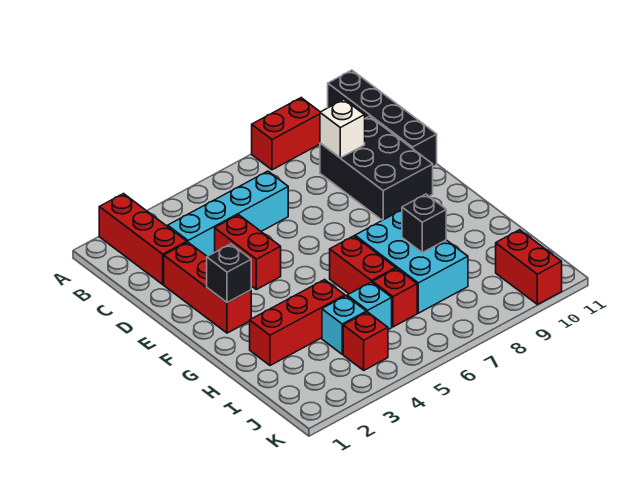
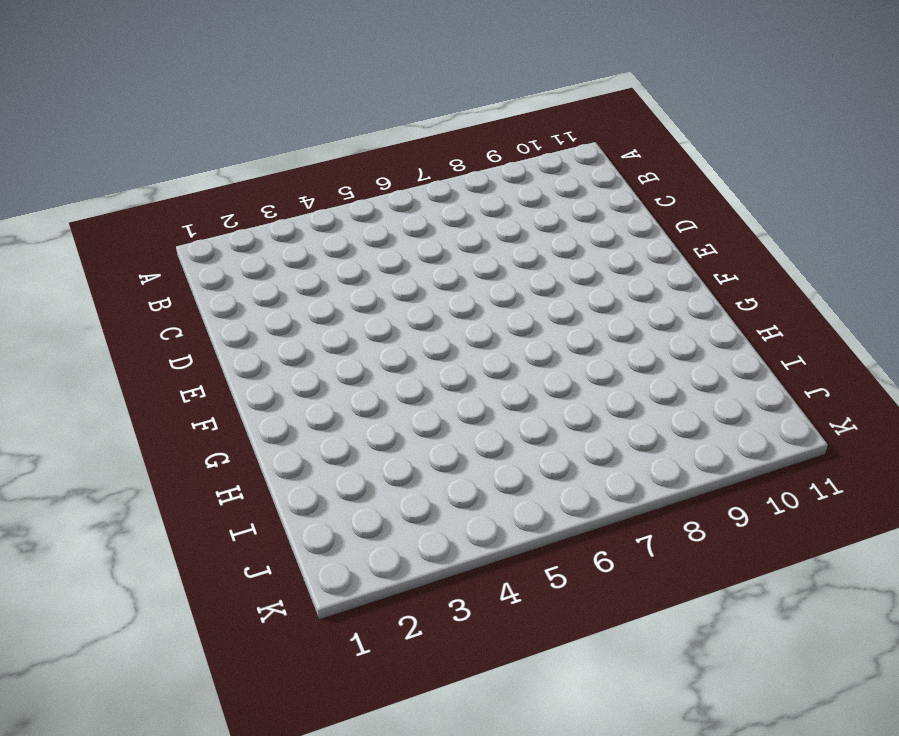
none -> red 1x3 brick [99,194,187,284]
none -> red 1x2 brick [252,98,320,170]
none -> black 1x4 brick [328,70,437,166]

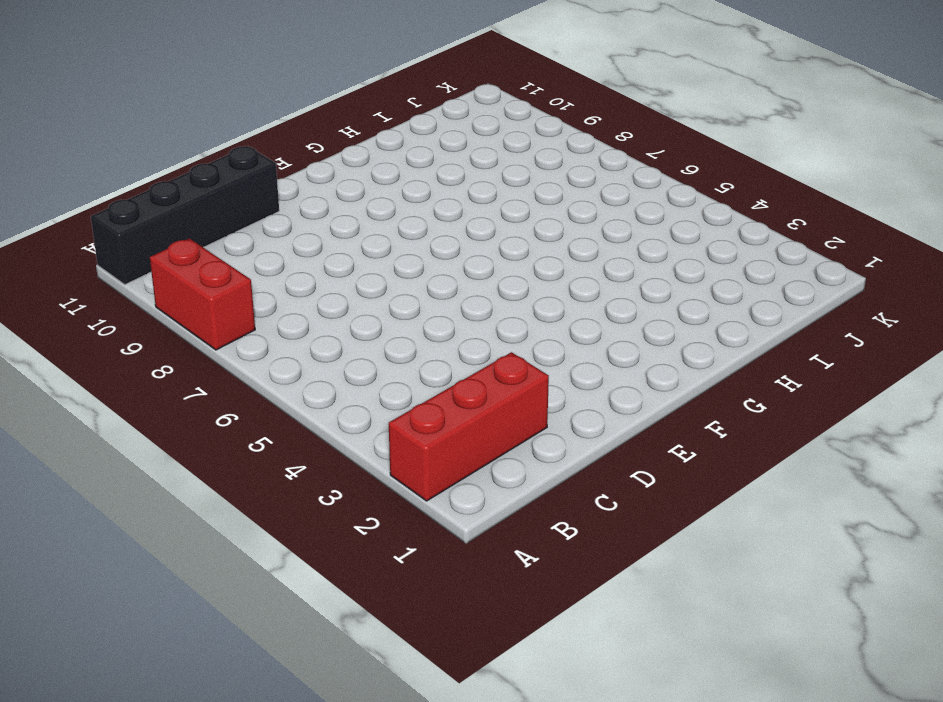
none -> cyan 1x4 brick [168,171,288,256]
none -> black 2x3 brick [320,116,433,220]
none -> red 1x3 brick [164,242,251,333]

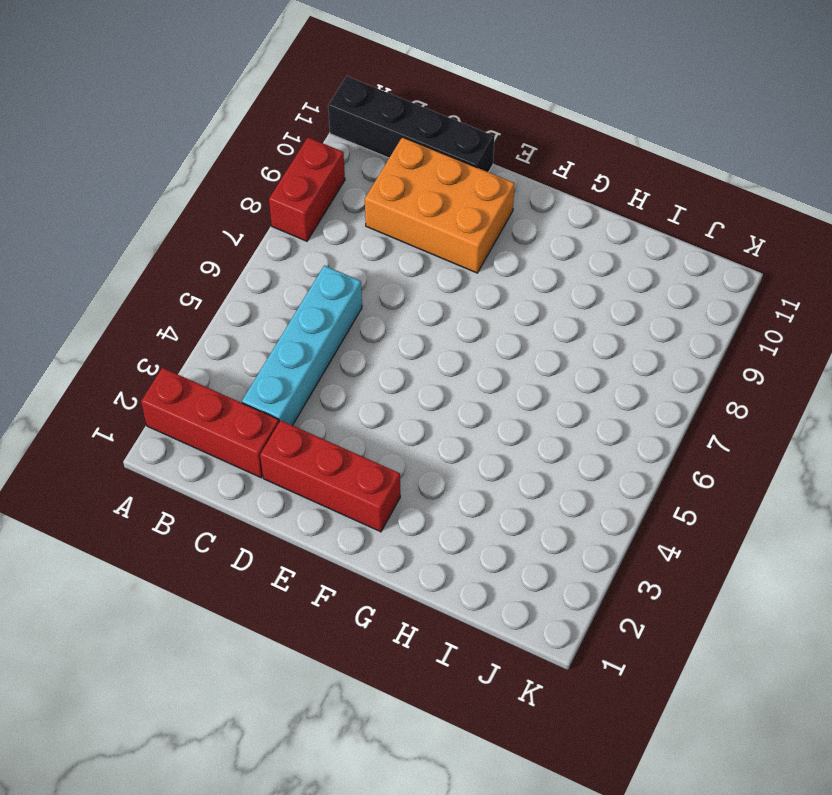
orange 2x3 brick [365,137,515,273] -> black 2x3 brick [320,116,433,220]
none -> red 1x2 brick [215,215,281,289]
none -> red 1x2 brick [330,236,396,294]
none -> cyan 2x3 brick [355,210,468,313]

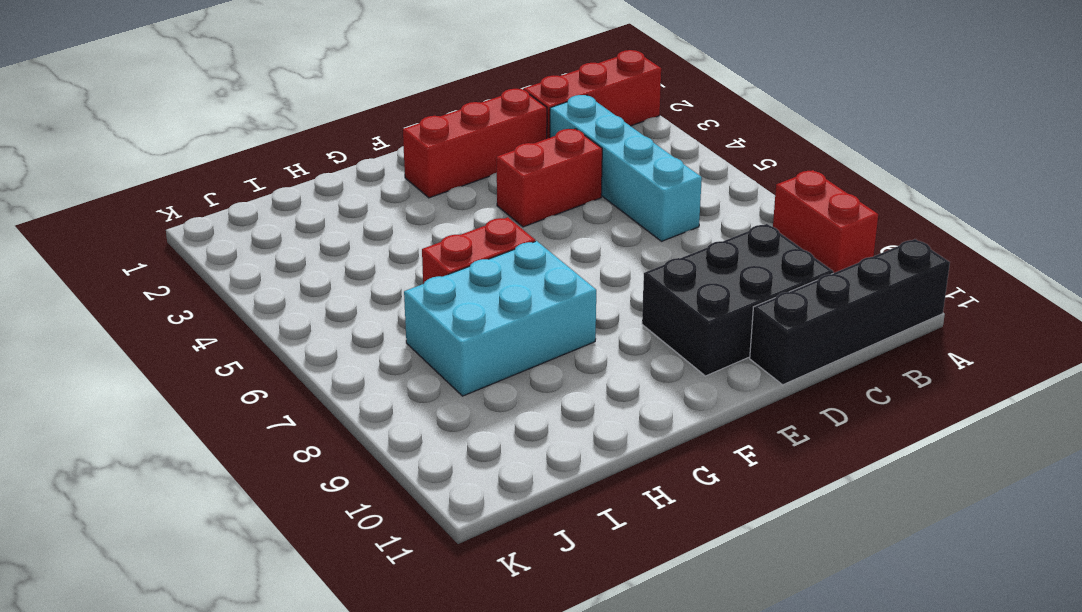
none -> red 1x3 brick [250,280,345,366]
none -> cyan 1x1 brick [322,296,366,354]
none -> cyan 1x1 brick [347,282,392,330]

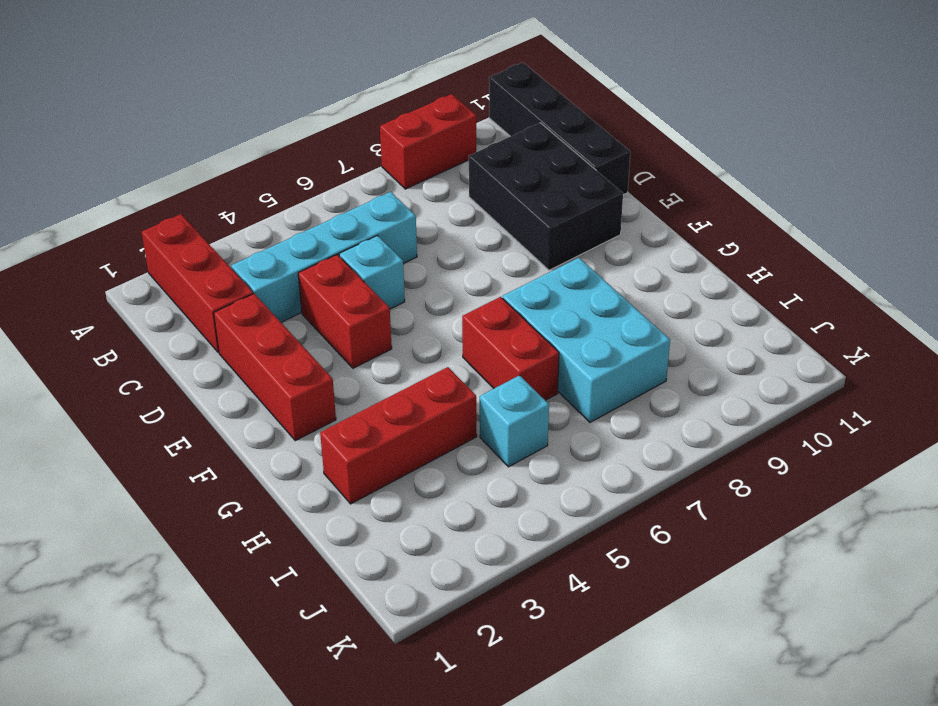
cyan 1x1 brick [339,236,405,309] -> cyan 1x1 brick moved to [322,296,366,354]
none -> red 1x1 brick [373,268,417,327]
none -> red 1x1 brick [343,312,388,370]
none -> red 1x2 brick [496,230,562,304]

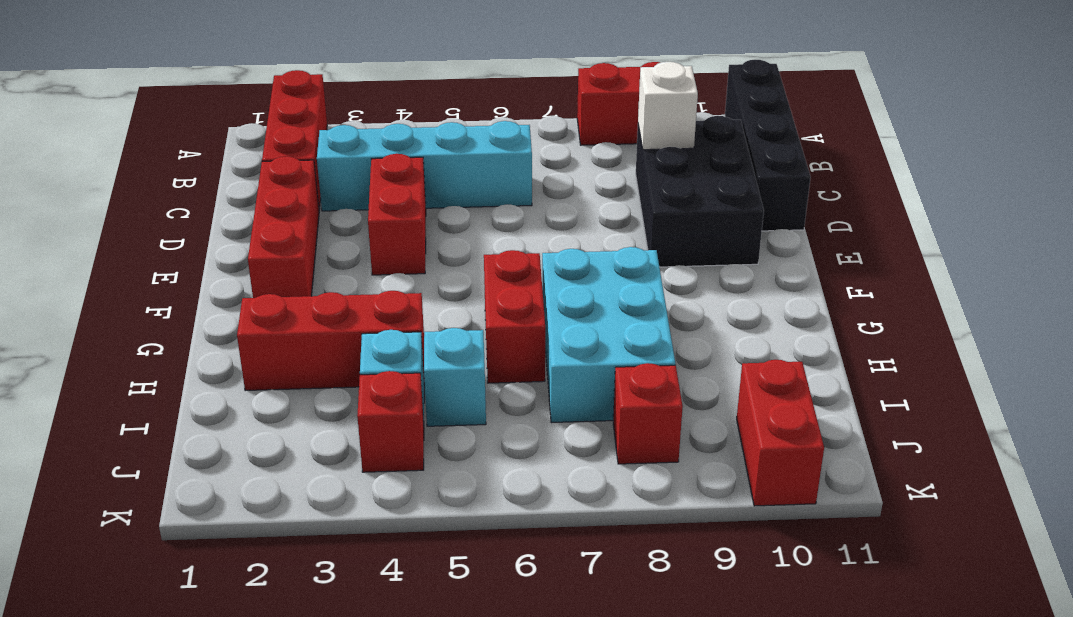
red 1x1 brick [613,363,683,464] -> red 1x1 brick moved to [373,268,417,327]
none -> black 1x1 brick [207,244,251,303]
none -> black 1x1 brick [402,194,446,253]

